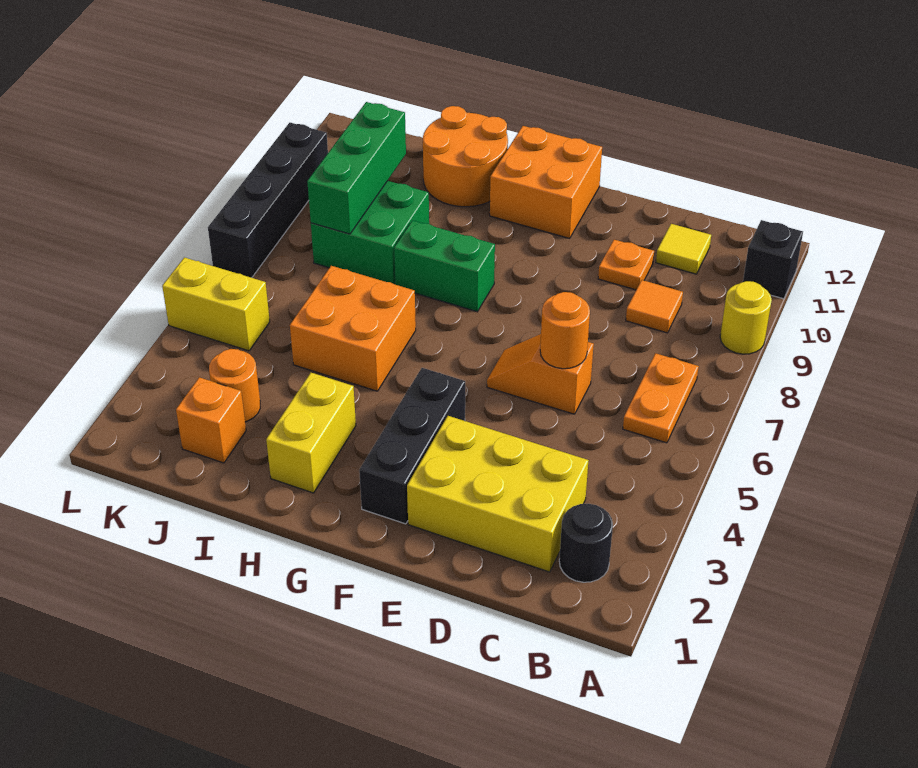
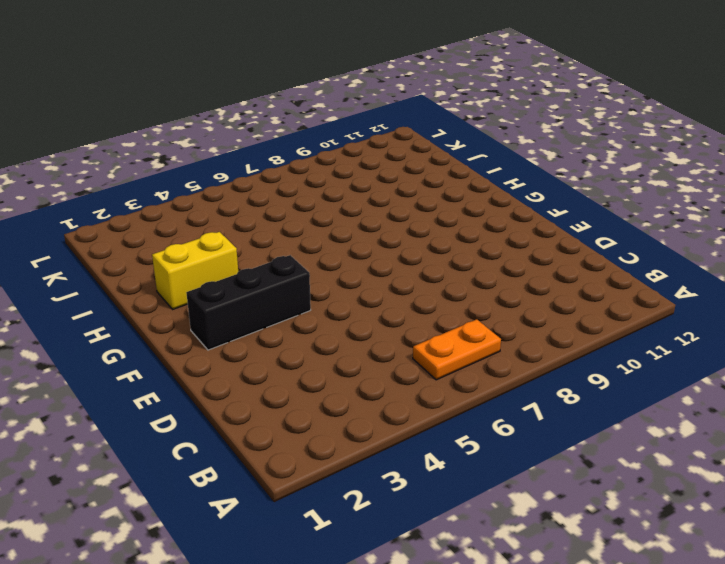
none -> yellow 1x1 round brick [720,281,772,354]
none -> black 1x1 brick [743,220,803,299]
none -> black 1x1 round brick [559,504,613,582]

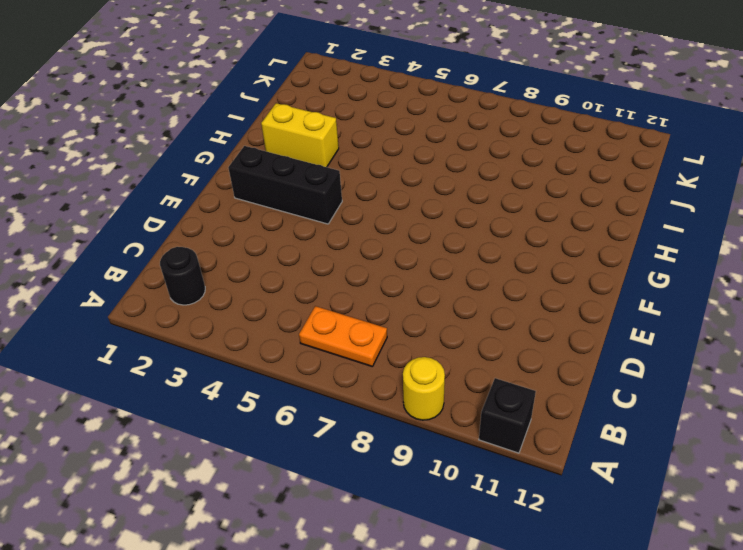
none -> yellow 2x3 brick [407,416,588,572]
none -> orange 1x1 tile [626,280,683,333]
none -> yellow 1x1 tile [656,224,711,274]

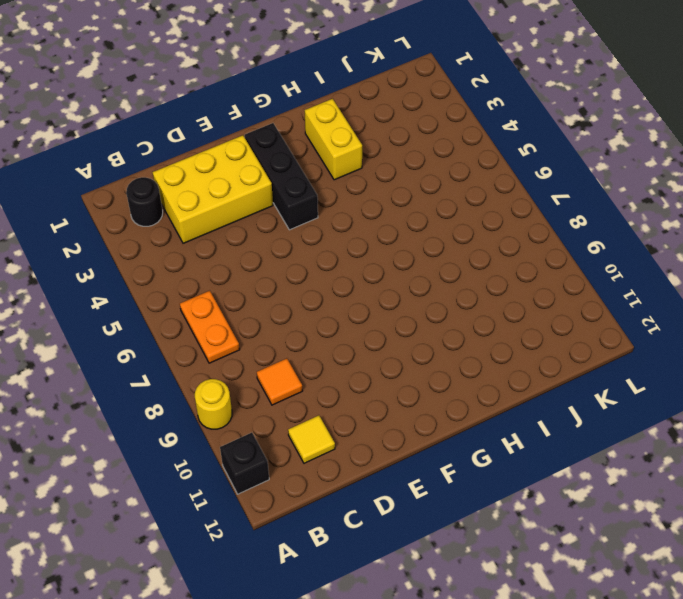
none -> orange 1x2 slope [487,334,594,414]
none -> orange 1x1 plate [598,240,654,290]
none -> orange 2x2 brick [490,126,602,238]

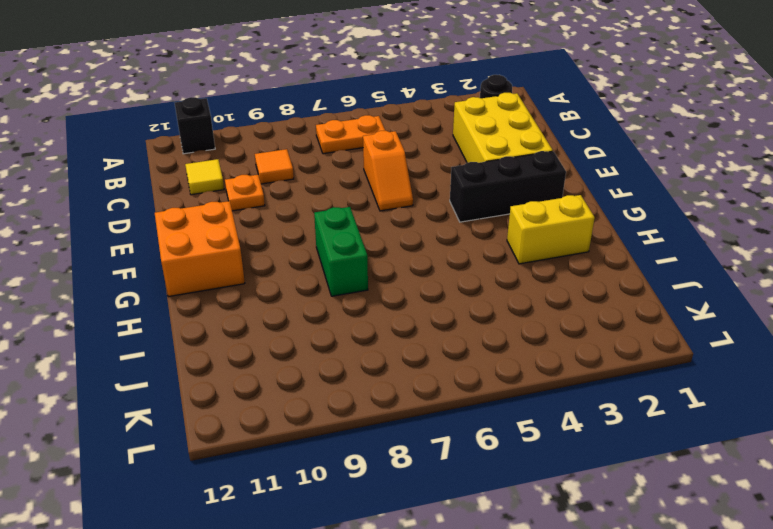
none -> yellow 1x1 round brick [720,281,772,354]
none -> orange 2x2 brick [290,266,416,391]
none -> orange 2x2 round brick [423,106,508,207]

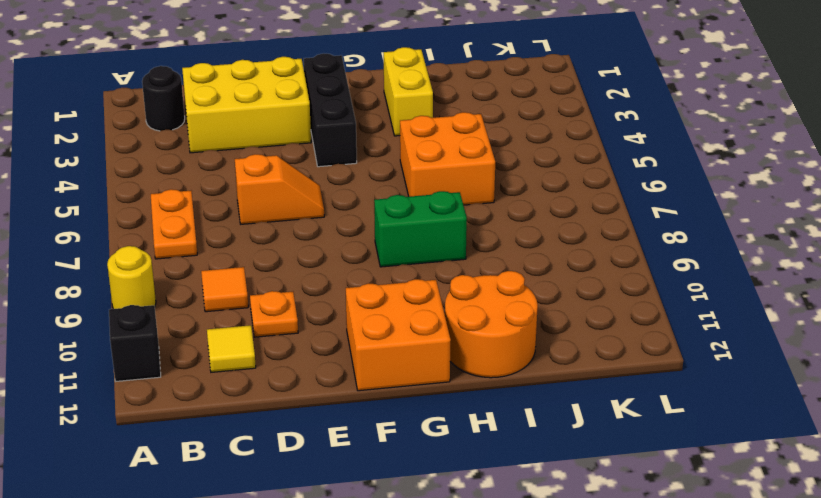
none -> green 2x2 brick [311,181,429,285]
none -> orange 1x1 brick [176,377,246,463]
none -> orange 1x1 round brick [209,349,260,422]

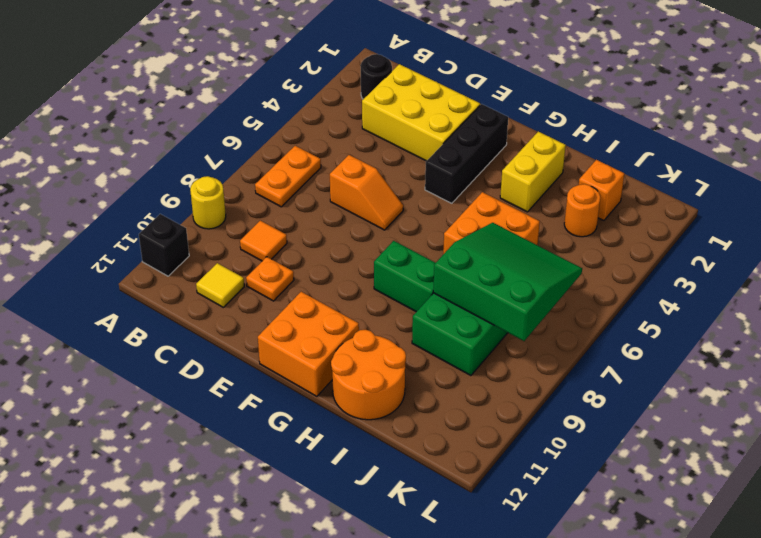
green 3x3 slope [433,223,582,341] -> green 1x3 brick [307,102,406,234]
none -> yellow 1x2 brick [162,257,270,351]
none -> black 1x4 brick [208,123,328,278]
none -> orange 1x1 round brick [540,292,590,369]

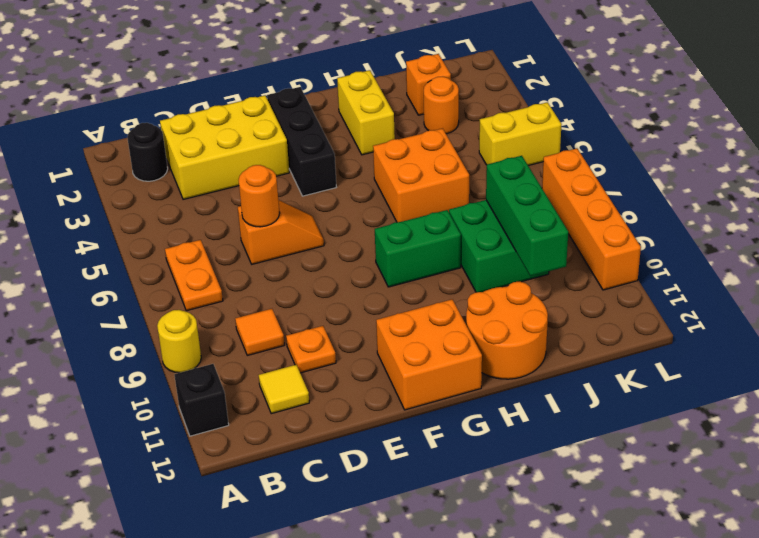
orange 1x4 brick [542,148,641,290] -> black 1x4 brick [208,123,328,278]

